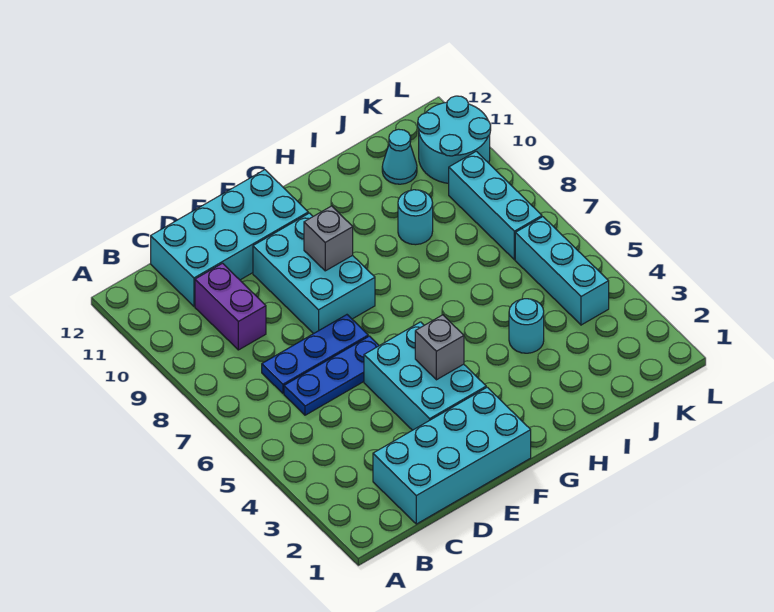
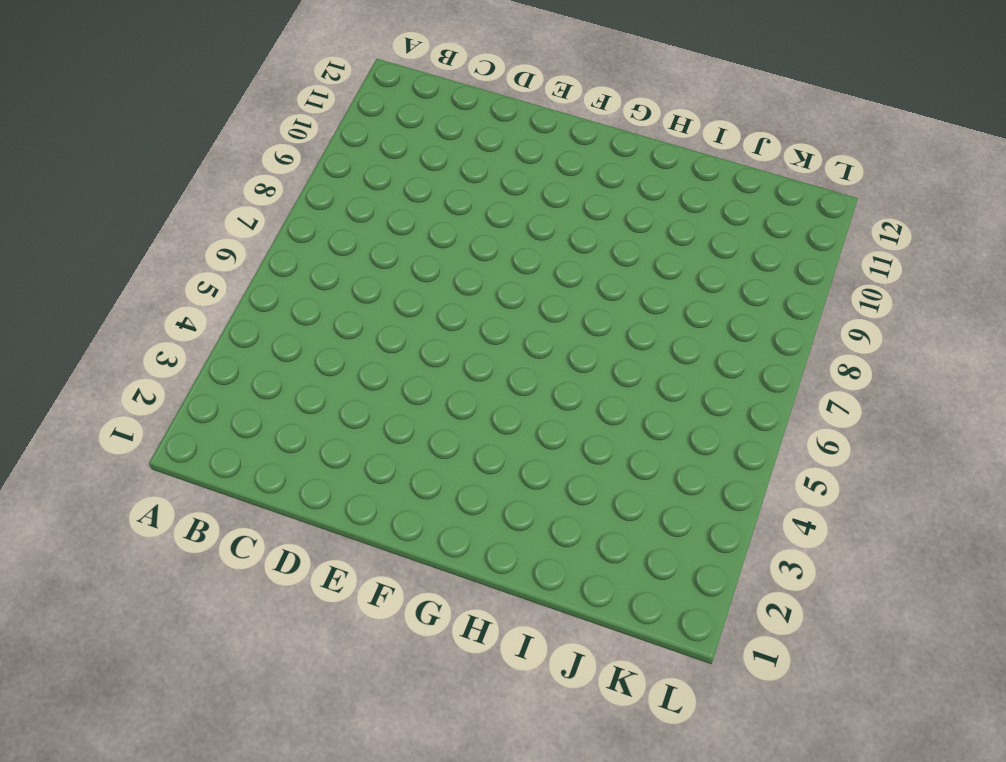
none -> cyan 2x4 brick [373,387,531,524]
none -> blue 1x3 plate [284,336,379,415]
none -> blue 1x3 plate [262,315,368,393]

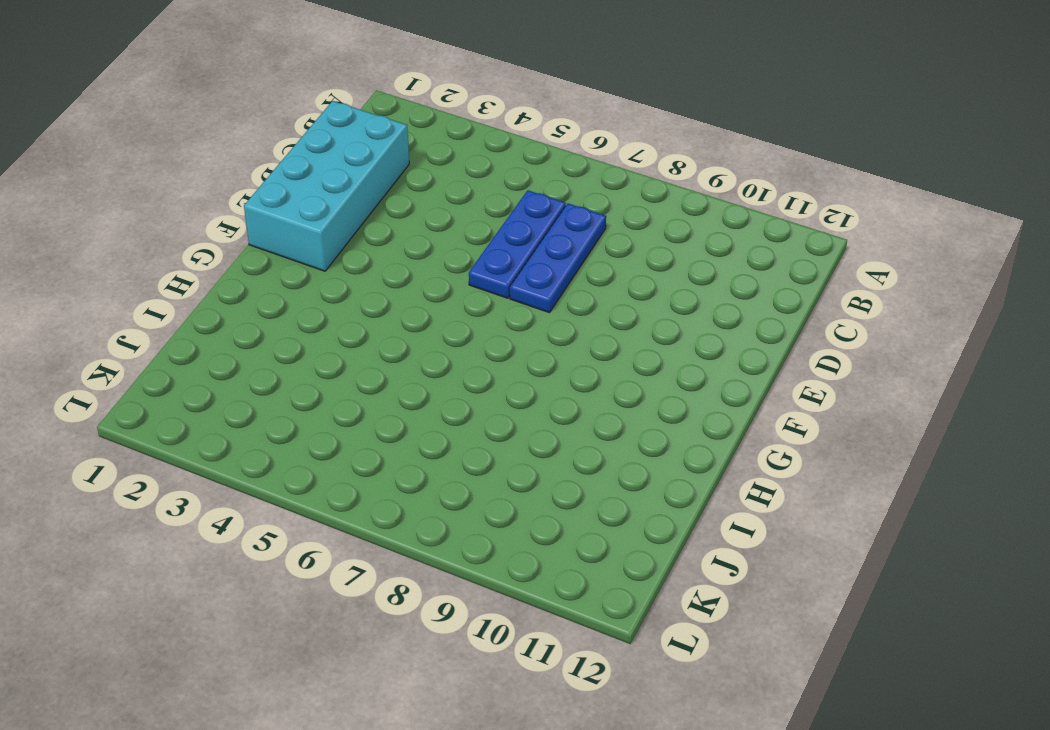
none -> purple 1x2 brick [195,263,266,350]
none -> cyan 2x4 brick [151,170,308,306]
none -> cyan 2x3 brick [364,322,486,430]

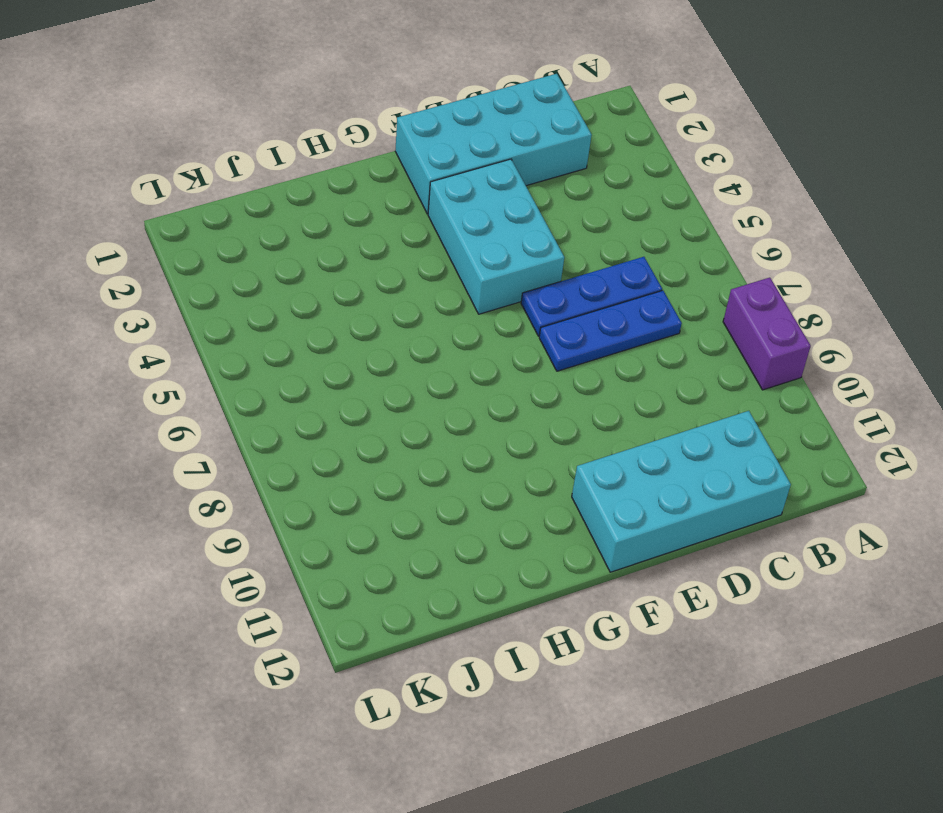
purple 1x2 brick [723,278,811,390] -> purple 1x2 brick moved to [195,263,266,350]
none -> cyan 2x3 brick [253,213,375,334]
none -> cyan 1x1 round brick [509,299,544,353]
none -> cyan 1x1 round brick [398,190,433,245]

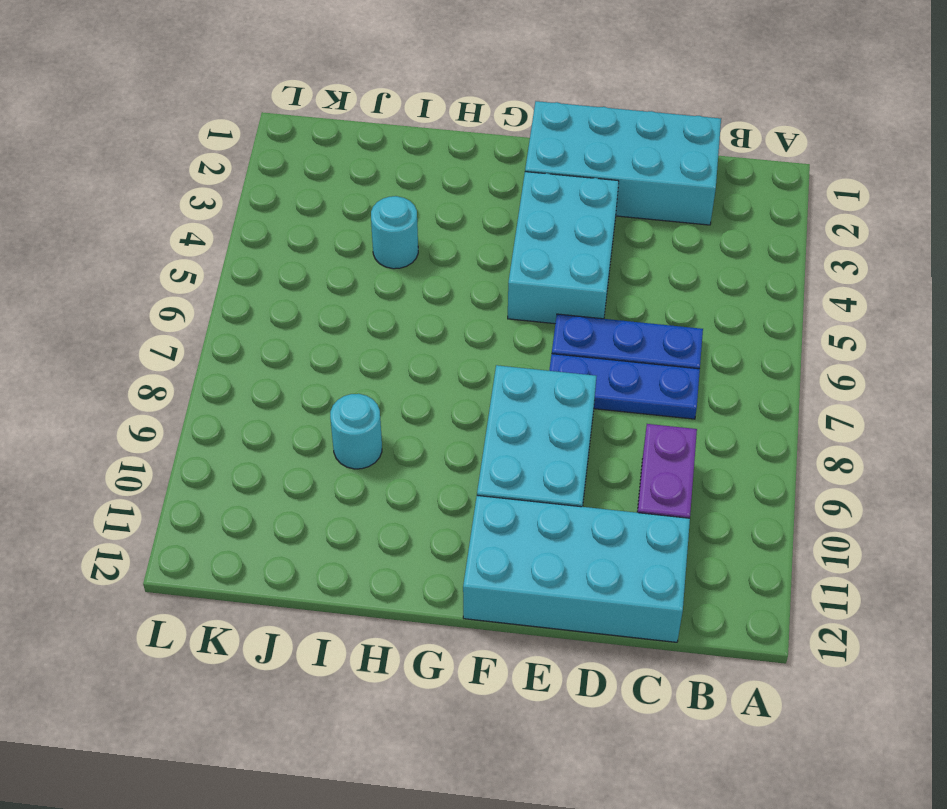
none -> cyan 1x1 cone [382,129,417,184]
none -> cyan 1x3 brick [515,217,609,325]
none -> cyan 1x3 brick [449,151,542,260]

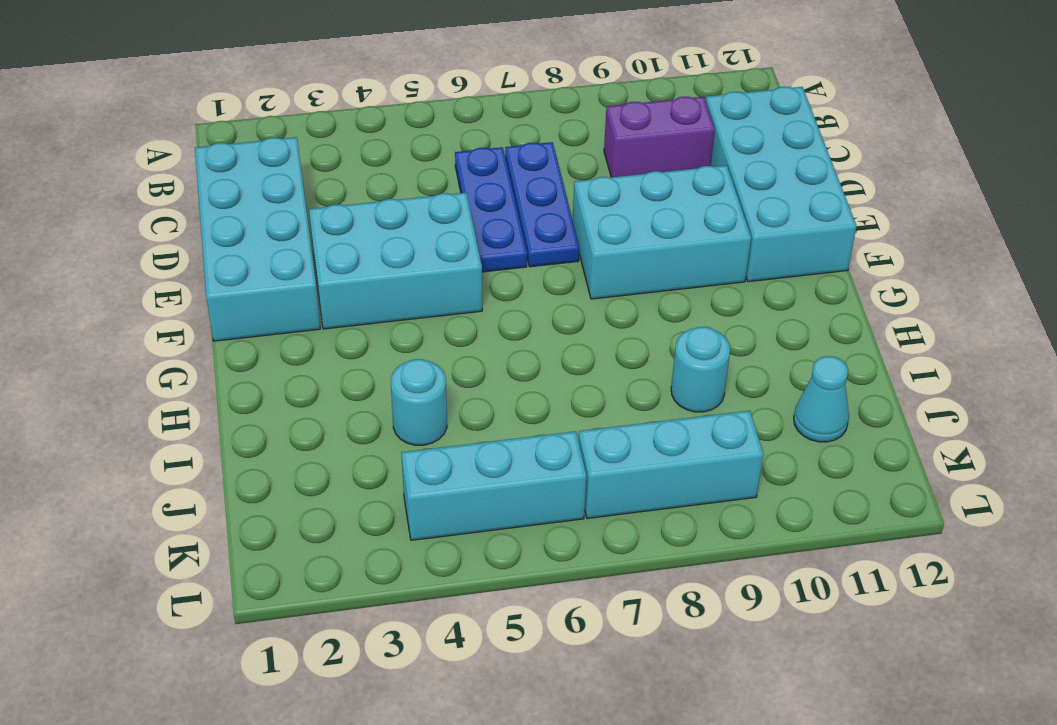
none -> cyan 2x2 round brick [418,96,491,183]
none -> grey 1x1 brick [415,315,464,380]
none -> grey 1x1 brick [304,206,353,271]

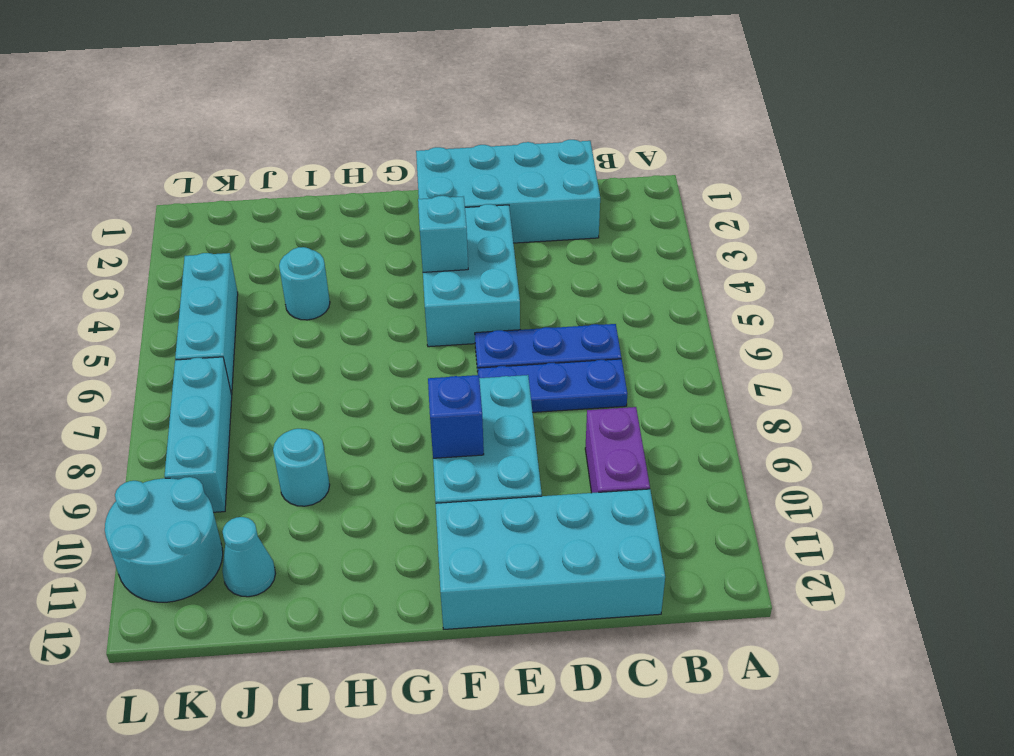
cyan 1x1 brick [418,196,468,272] -> grey 1x1 brick [415,315,464,380]
blue 1x1 brick [428,375,484,458] -> grey 1x1 brick [304,206,353,271]

